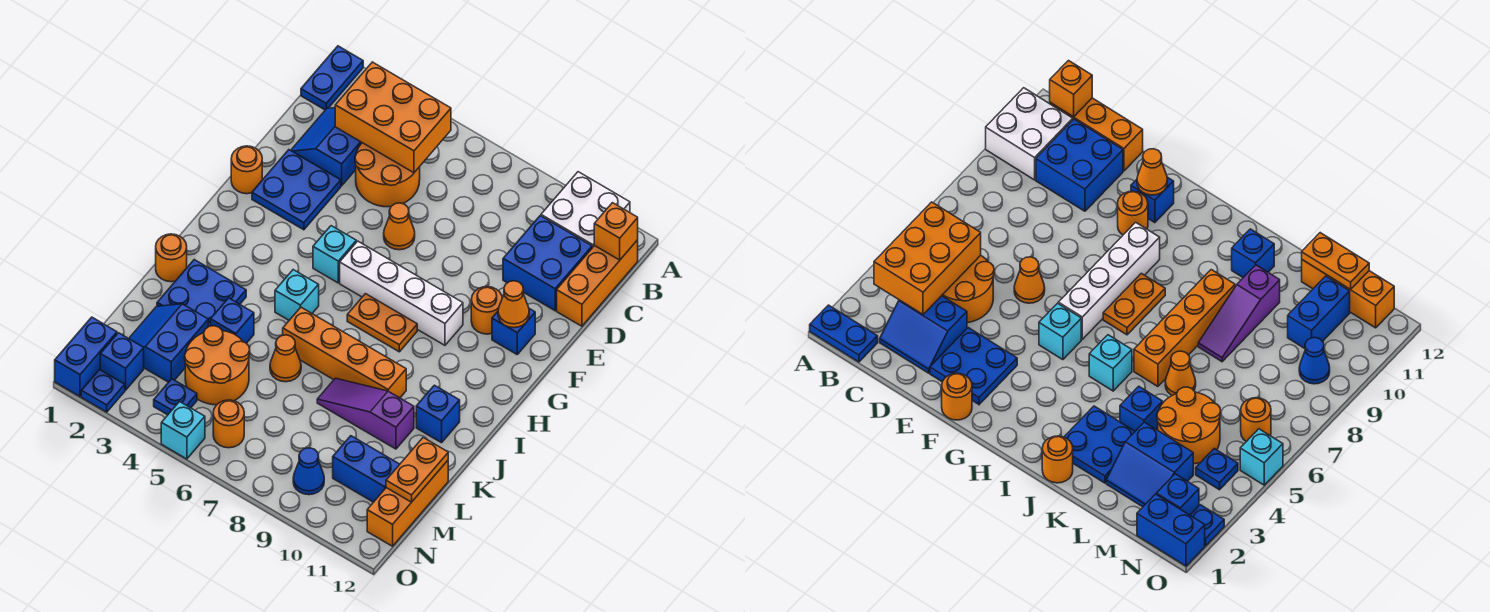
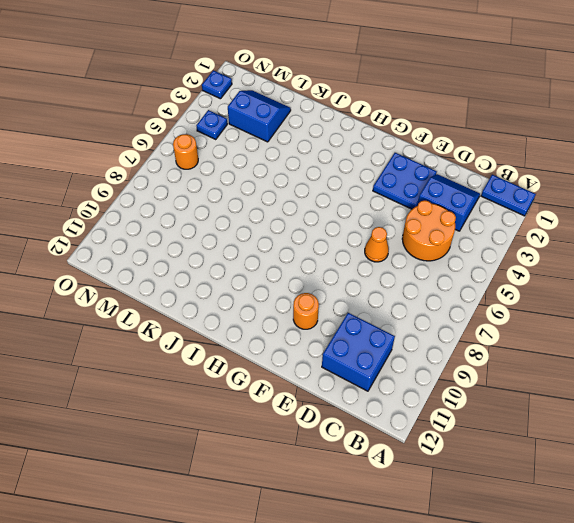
none -> white 2x2 brick [541,172,630,248]
none -> orange 1x3 brick [557,240,638,326]
none -> orange 1x1 round brick [231,146,262,194]
none -> blue 1x1 brick [492,309,535,354]

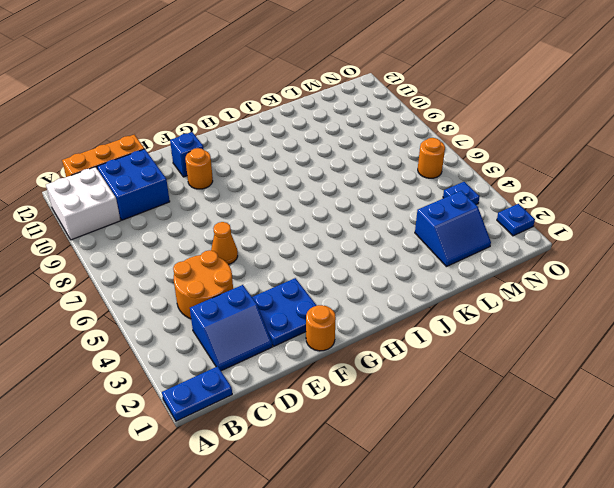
none -> cyan 1x1 brick [313,226,356,283]
none -> white 1x4 brick [340,241,463,345]
none -> orange 1x2 plate [347,294,417,352]
none -> cyan 1x1 brick [275,270,319,320]

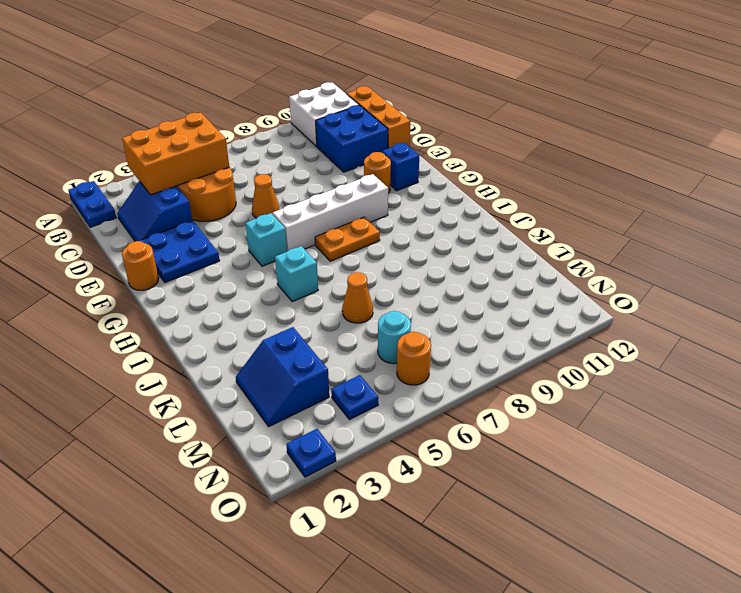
cyan 1x1 round brick [378,311,411,364] -> none
none -> orange 1x1 round brick [156,234,187,282]
none -> blue 2x2 plate [157,260,246,327]
none -> orange 1x4 brick [283,307,406,398]
none -> blue 1x1 brick [416,385,460,443]

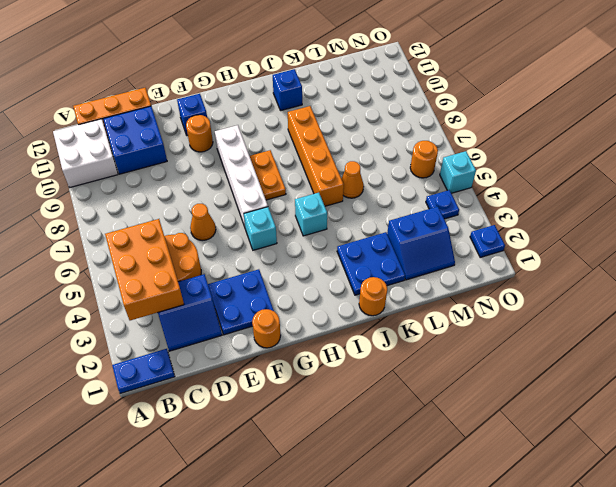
none -> blue 1x1 brick [211,298,254,343]
none -> purple 1x3 slope [317,378,414,449]
none -> orange 2x2 round brick [185,326,250,405]
none -> orange 1x3 brick [367,461,448,546]

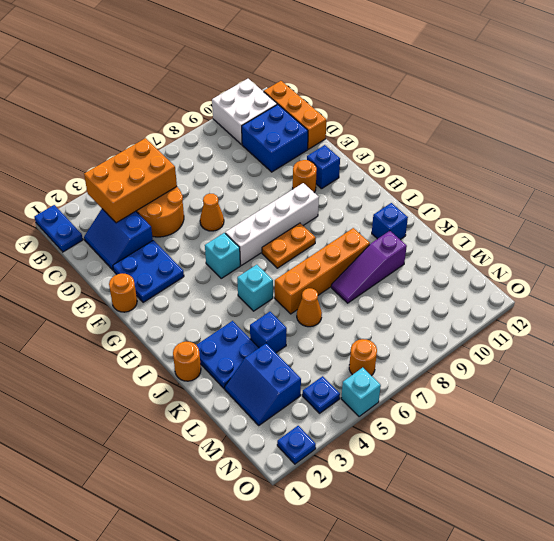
none -> orange 2x2 round brick [185,326,250,405]
none -> orange 1x3 brick [367,461,448,546]
none -> blue 1x2 brick [333,436,400,502]
none -> blue 1x2 brick [55,317,117,396]

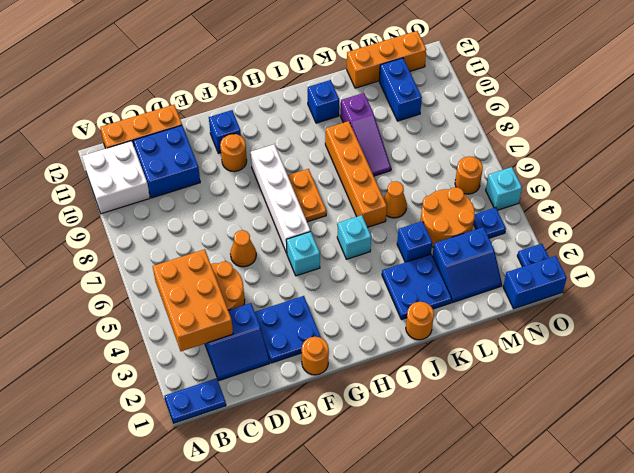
none -> blue 1x1 brick [100,333,144,390]
none -> blue 1x1 cone [293,448,324,495]
none -> orange 1x1 brick [594,203,638,260]
none -> orange 1x1 cone [498,281,529,328]

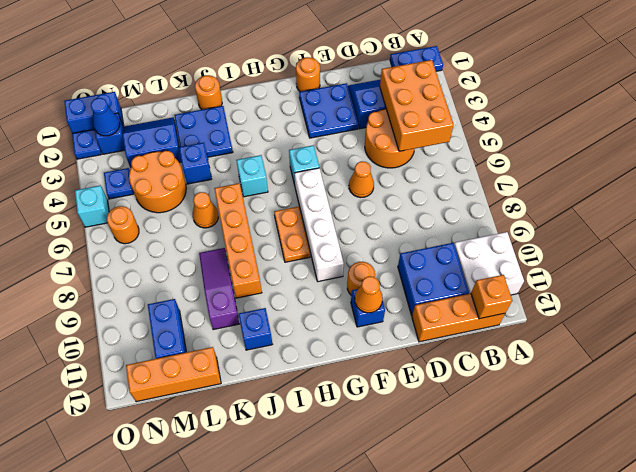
blue 1x1 cone [91,98,120,136] -> blue 1x1 cone moved to [293,448,324,495]
none -> orange 1x2 plate [386,438,448,502]

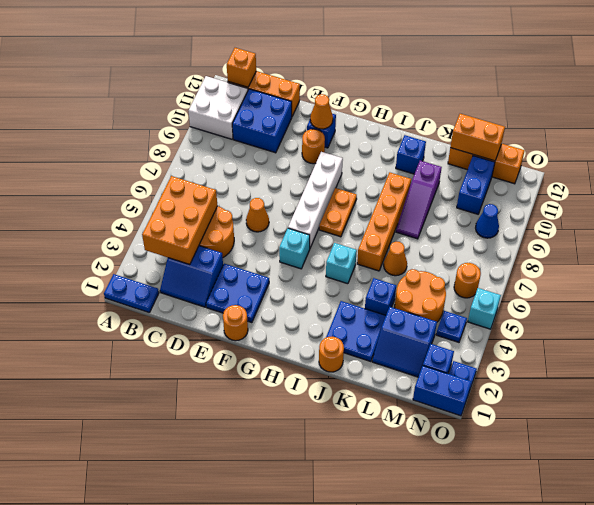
orange 1x2 brick [450,114,505,161] -> orange 1x2 plate [386,438,448,502]

